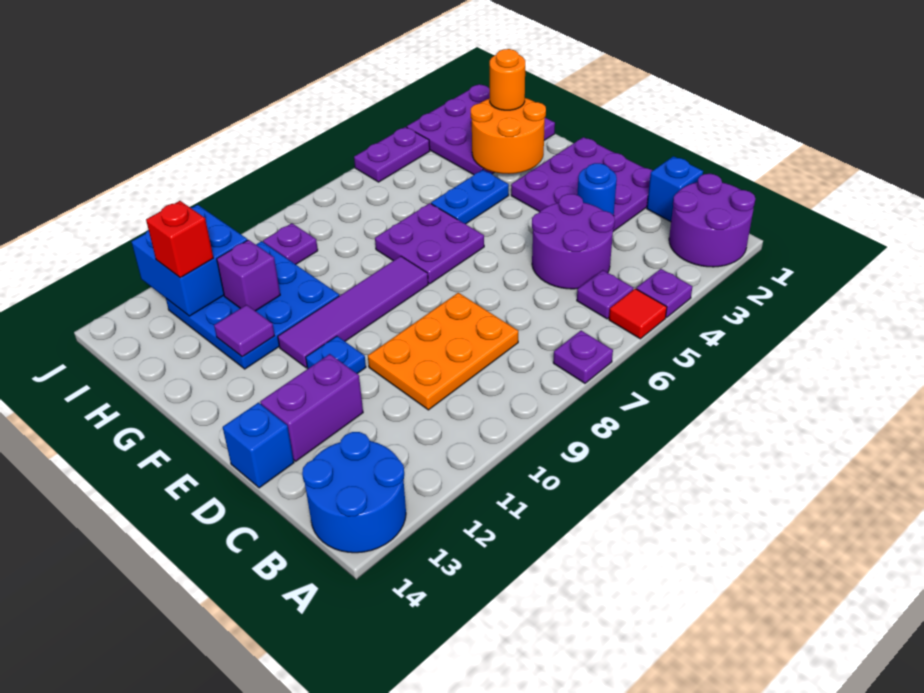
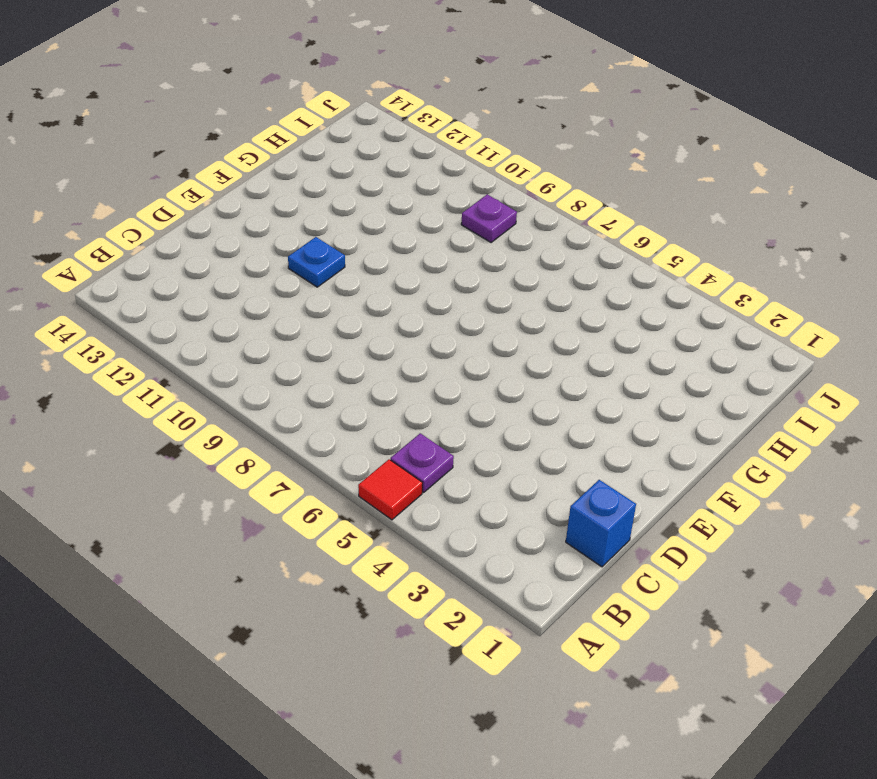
none -> purple 2x2 round brick [669,174,755,267]
none -> purple 1x1 plate [636,269,692,318]
none -> purple 1x1 plate [553,331,613,383]

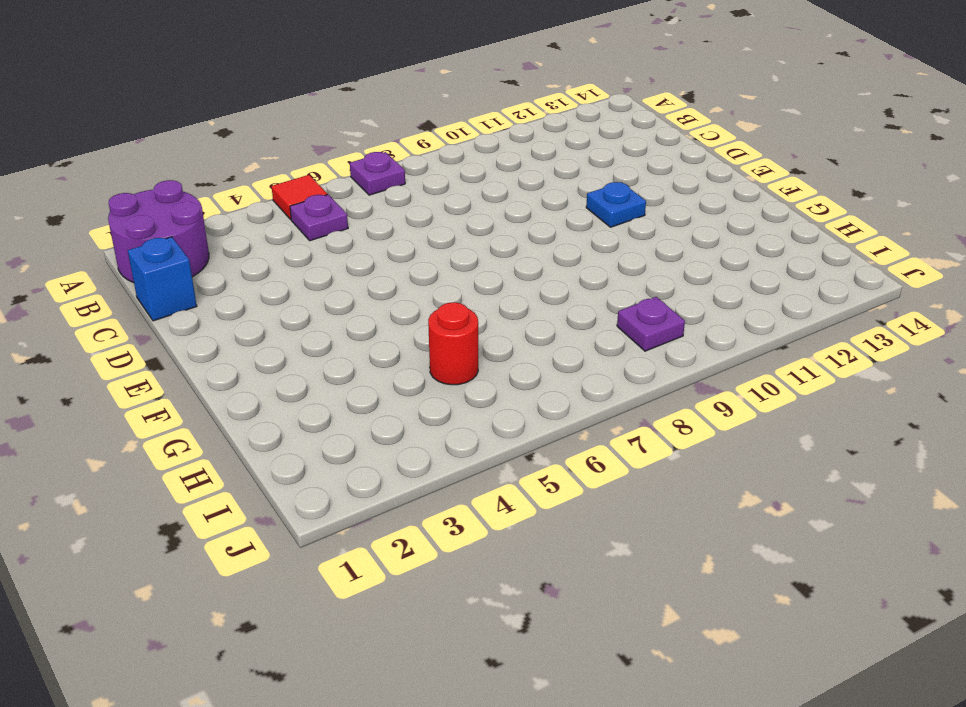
red 1x1 round brick [428,302,478,385] -> none
none -> purple 1x1 plate [636,269,692,318]
none -> blue 2x2 round brick [302,432,406,553]
none -> purple 2x2 round brick [532,194,615,289]

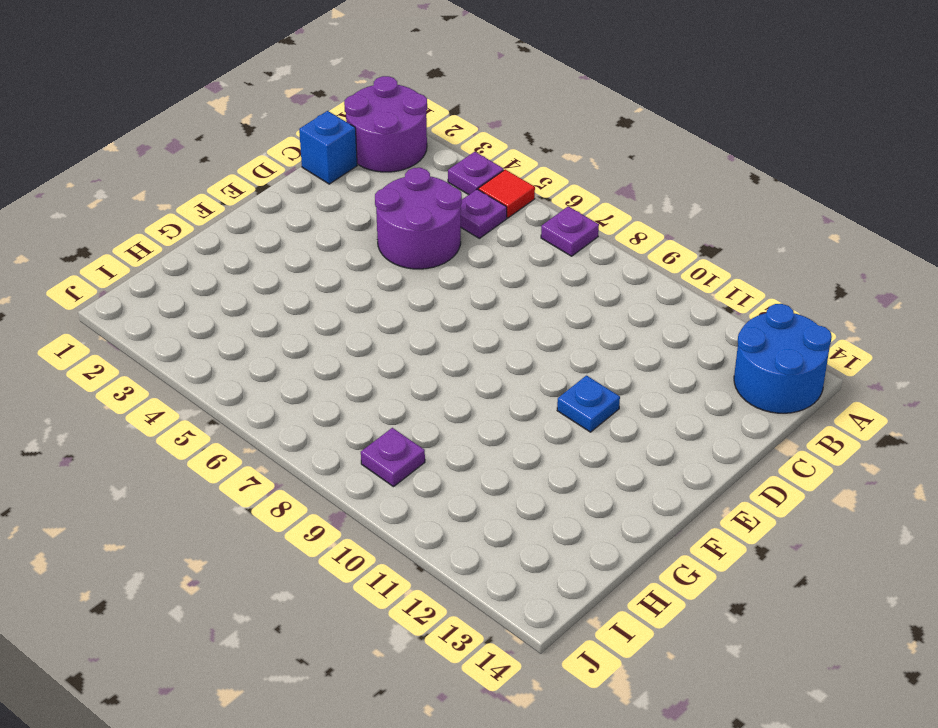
none -> orange 2x3 plate [368,293,518,410]
none -> purple 3x3 plate [511,137,652,231]
none -> purple 1x2 brick [260,354,363,461]

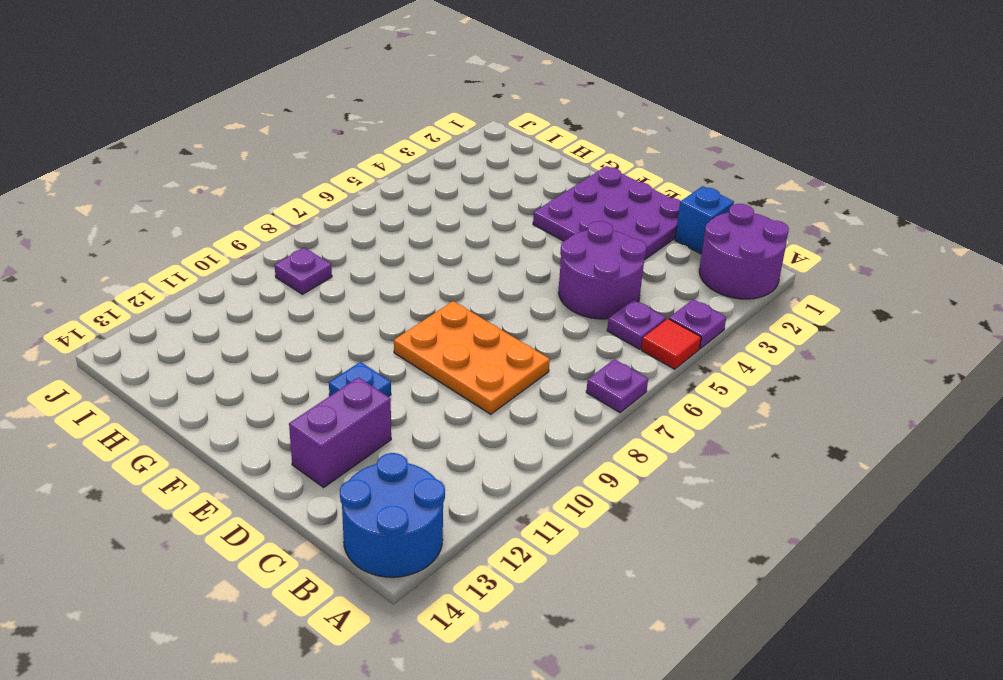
orange 2x3 plate [394,301,550,414] -> orange 2x3 plate turned to [368,293,518,410]
none -> blue 1x1 brick [223,403,294,488]
none -> purple 2x2 plate [375,203,484,284]
none -> purple 1x4 tile [278,256,428,368]

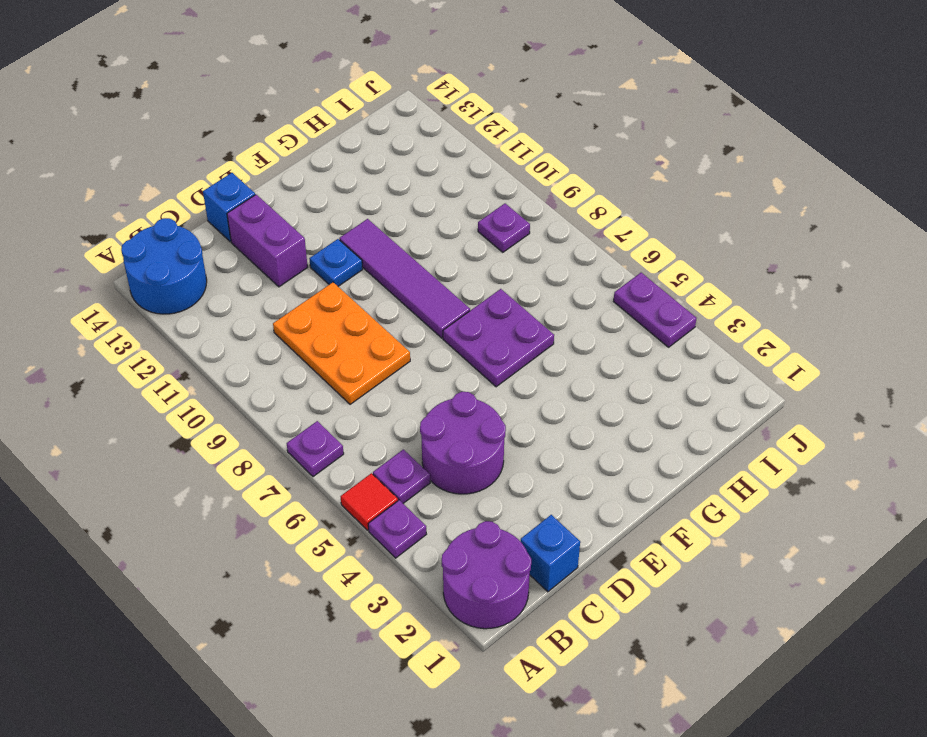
none -> purple 3x3 plate [511,137,652,231]
none -> blue 1x2 plate [431,170,509,224]
none -> blue 3x3 plate [166,241,339,369]

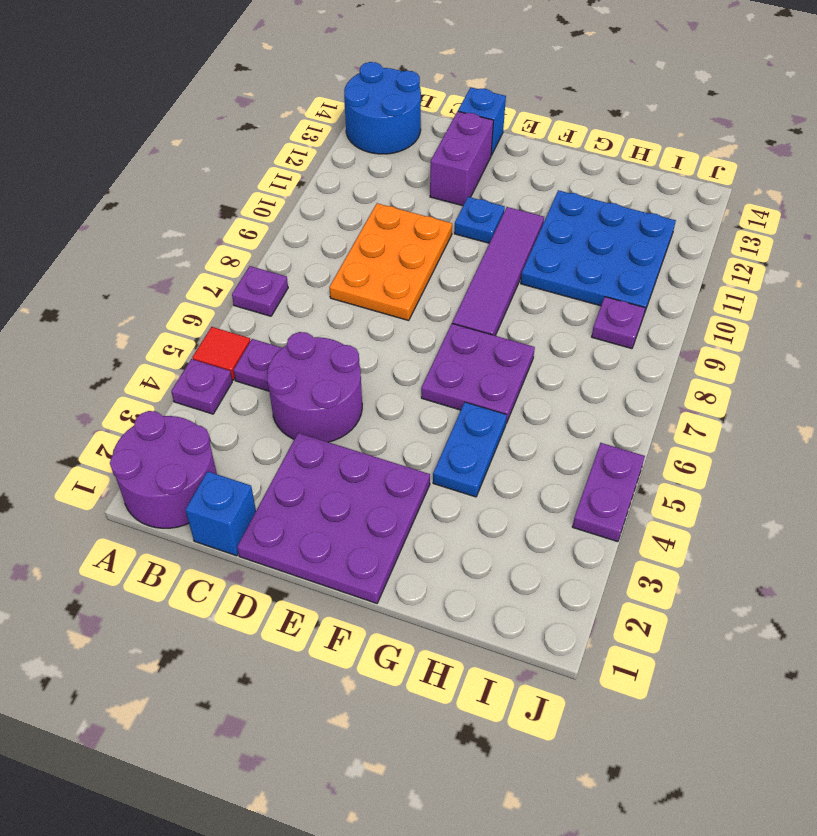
none -> purple 3x3 plate [407,84,555,175]
none -> blue 1x1 round brick [577,163,617,215]
none -> orange 2x2 round brick [471,98,546,174]

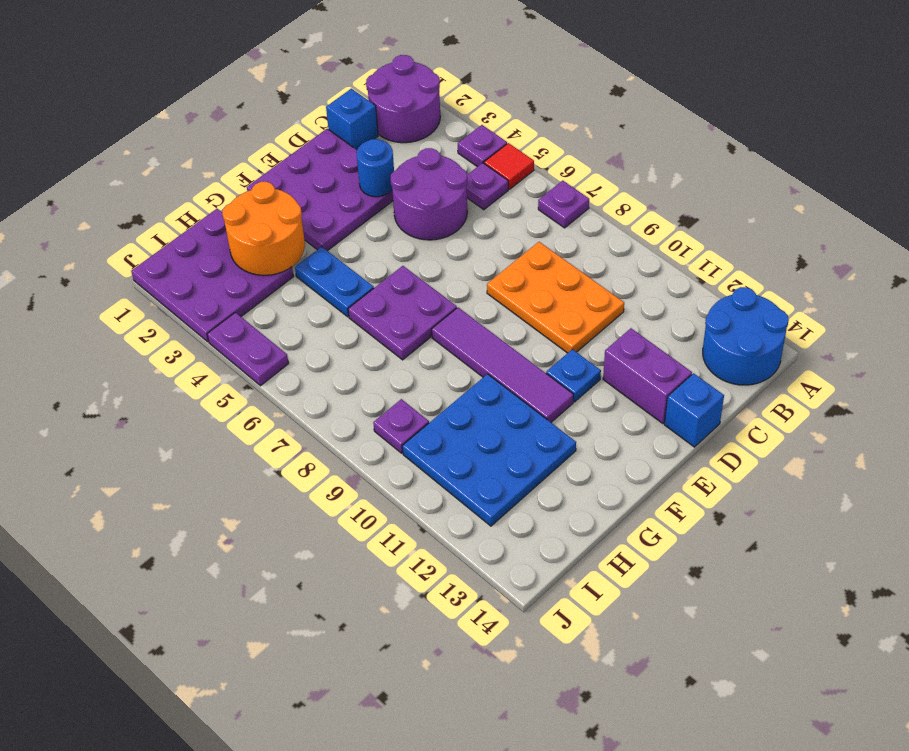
none -> purple 1x1 tile [214,305,275,357]
none -> purple 1x1 brick [217,240,280,311]
none -> blue 2x2 brick [132,205,247,316]

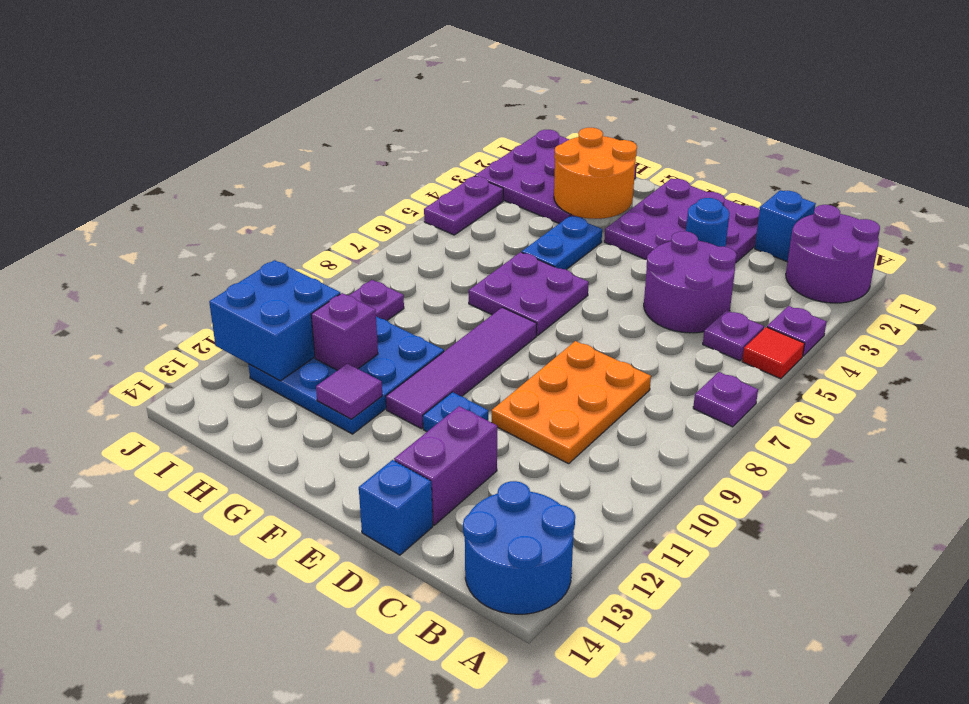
none -> orange 1x1 round brick [490,49,525,110]
none -> red 1x1 brick [146,201,213,278]

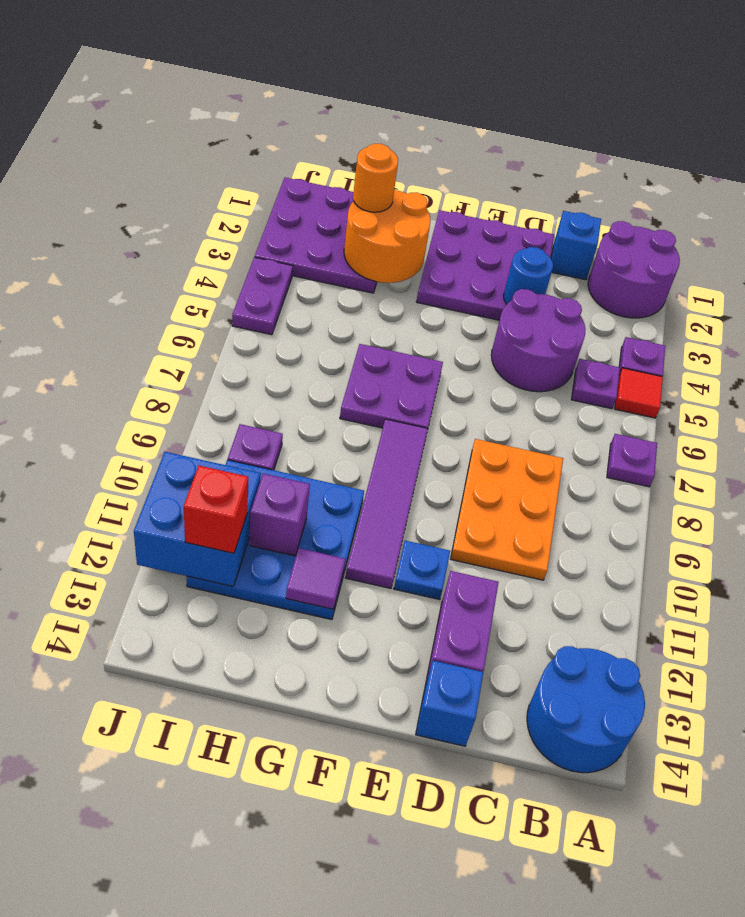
none -> blue 1x2 plate [431,170,509,224]

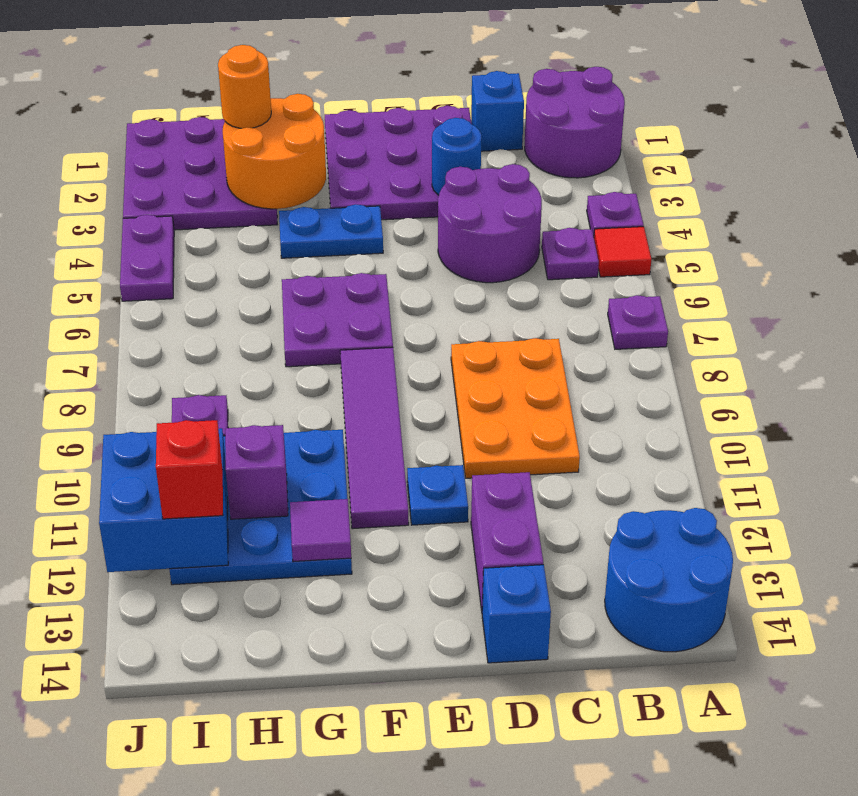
blue 1x2 plate [279,204,383,258] -> blue 1x2 plate turned to [431,170,509,224]

